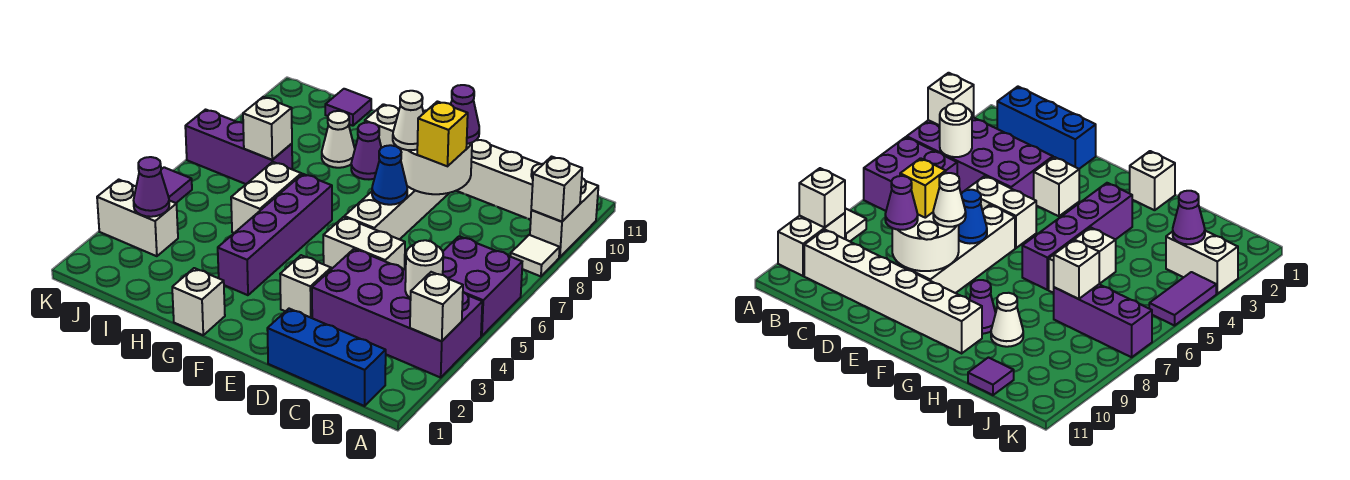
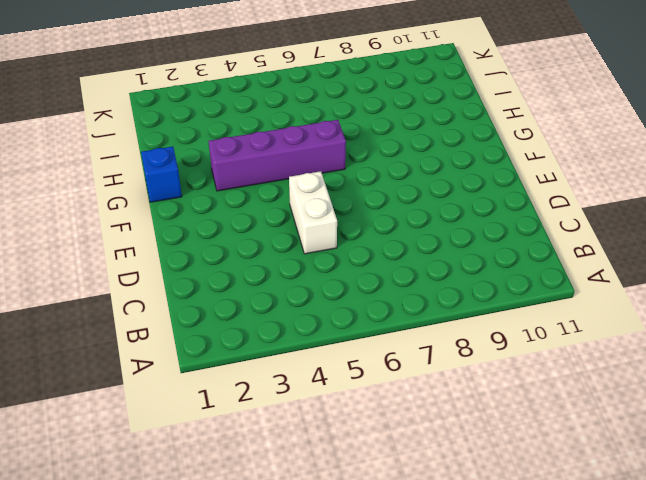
blue 1x1 brick [141,147,182,202] -> white 1x1 brick [172,268,225,335]
none -> purple 2x4 brick [312,249,482,378]
none -> purple 2x2 brick [443,236,522,336]
none -> white 1x1 tile [511,235,560,276]

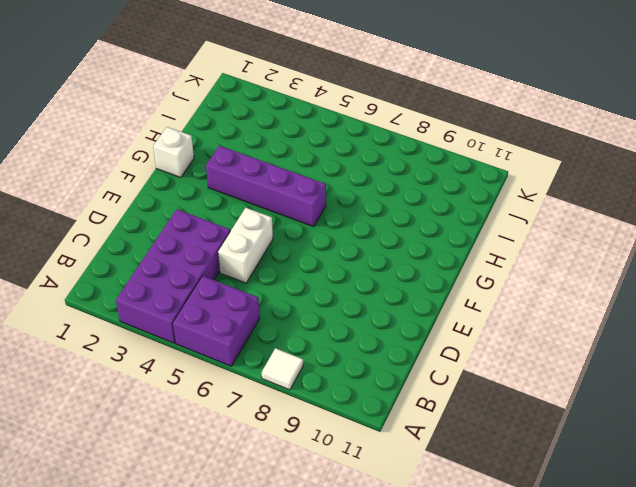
none -> white 1x2 brick [530,178,598,257]
none -> blue 1x3 brick [267,309,386,406]
none -> white 1x6 brick [365,104,543,220]

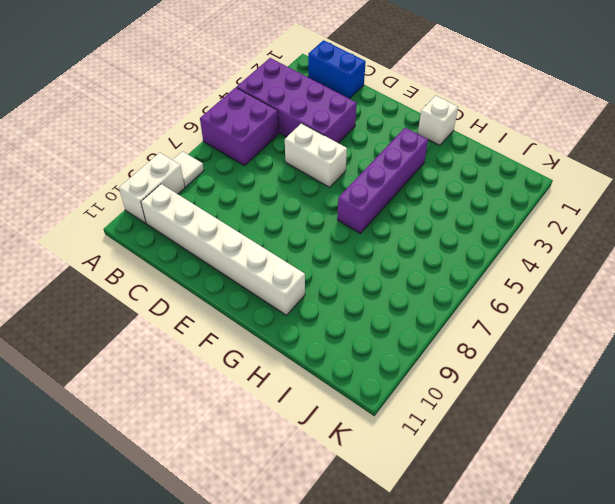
blue 1x2 brick [308,40,366,99] -> blue 1x3 brick [267,309,386,406]
none -> white 1x1 brick [280,255,331,318]
none -> white 1x4 brick [344,186,449,240]
none -> purple 1x1 cone [351,122,381,179]

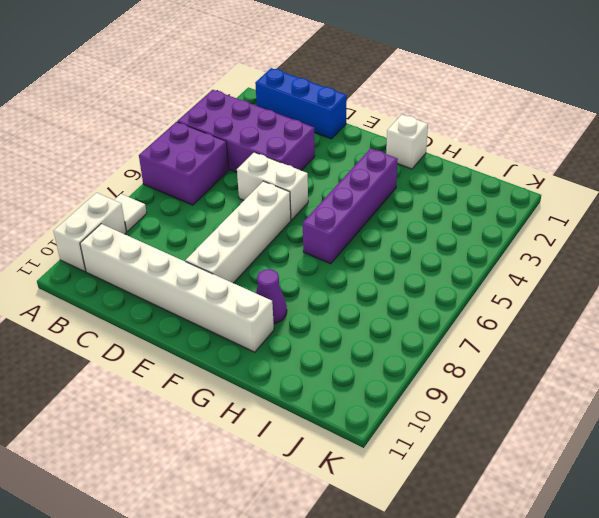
none -> white 1x1 brick [280,255,331,318]
none -> white 1x2 brick [231,162,301,233]
none -> white 1x1 cone [322,111,355,168]

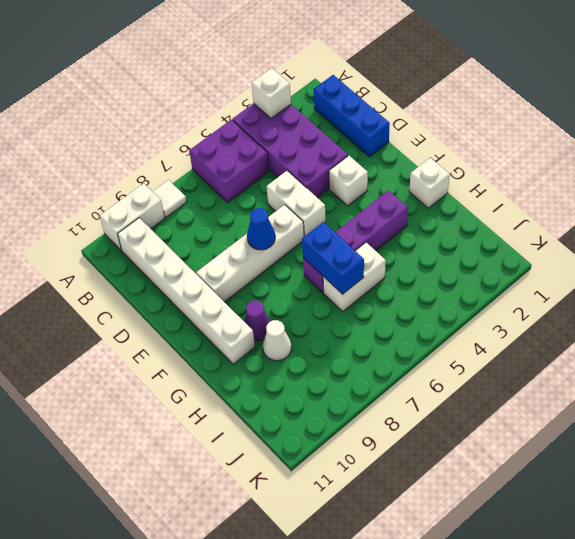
blue 1x2 brick [302,222,364,294] -> none
none -> purple 1x3 brick [185,110,292,184]
none -> purple 1x1 tile [325,89,371,126]
none -> white 1x2 brick [97,180,178,256]

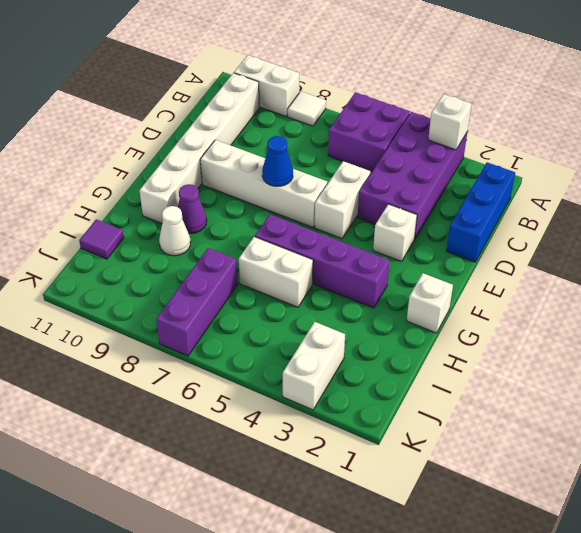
none -> purple 1x2 tile [161,167,192,203]
none -> white 1x1 brick [531,157,582,222]
none -> white 1x1 round brick [405,240,443,298]

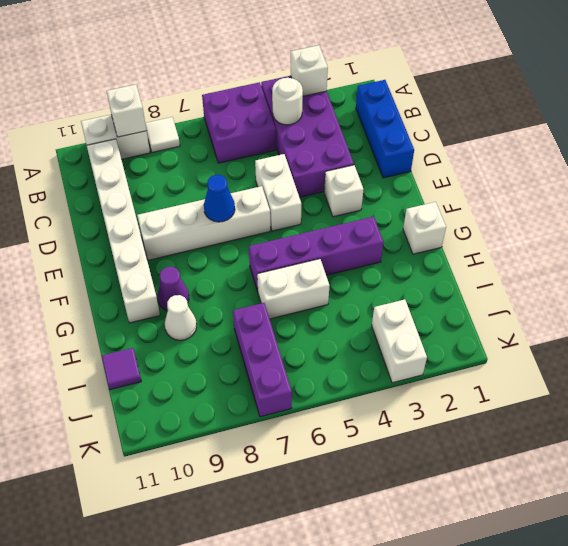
none -> purple 1x2 tile [161,167,192,203]
none -> white 2x2 round brick [400,110,472,194]
none -> white 1x1 brick [243,97,292,160]

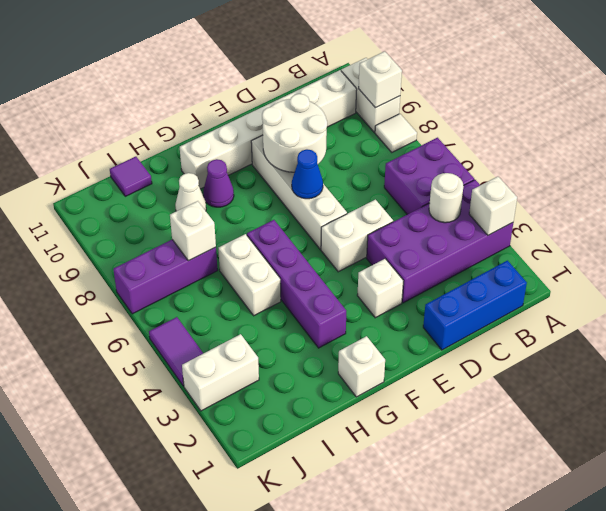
none -> purple 1x1 cone [134,157,169,217]
none -> yellow 1x1 brick [417,102,468,166]
none -> purple 1x1 cone [451,85,479,144]

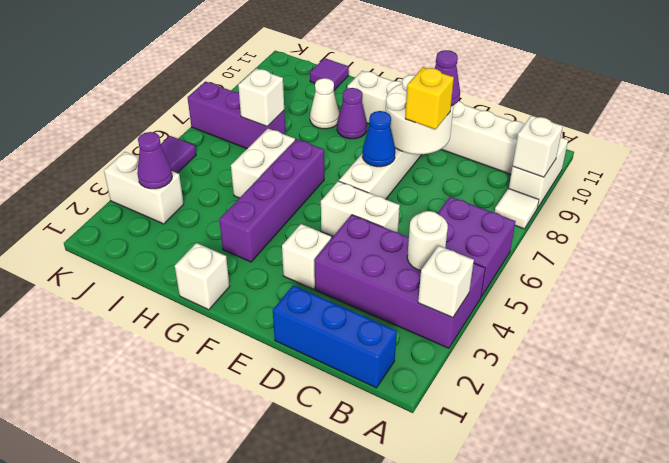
none -> white 1x1 cone [393,91,424,150]

